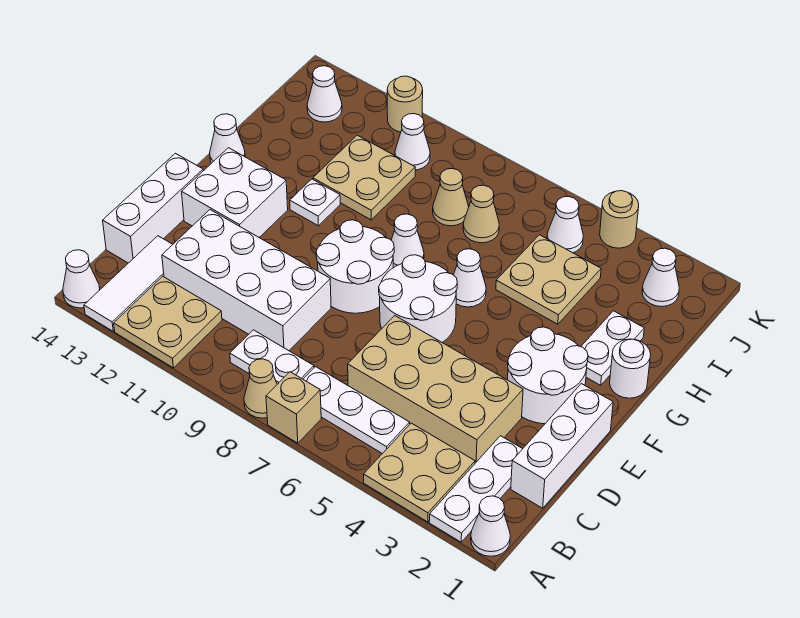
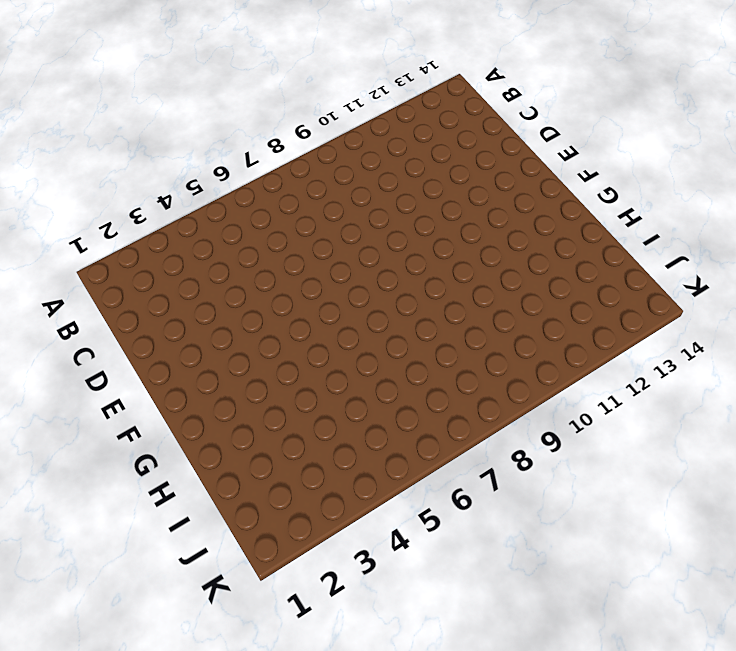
none -> white 1x1 cone [471,496,510,556]
none -> white 1x3 plate [429,436,522,542]
none -> tan 2x2 plate [364,423,475,522]
none -> tan 1x1 brick [266,372,321,443]

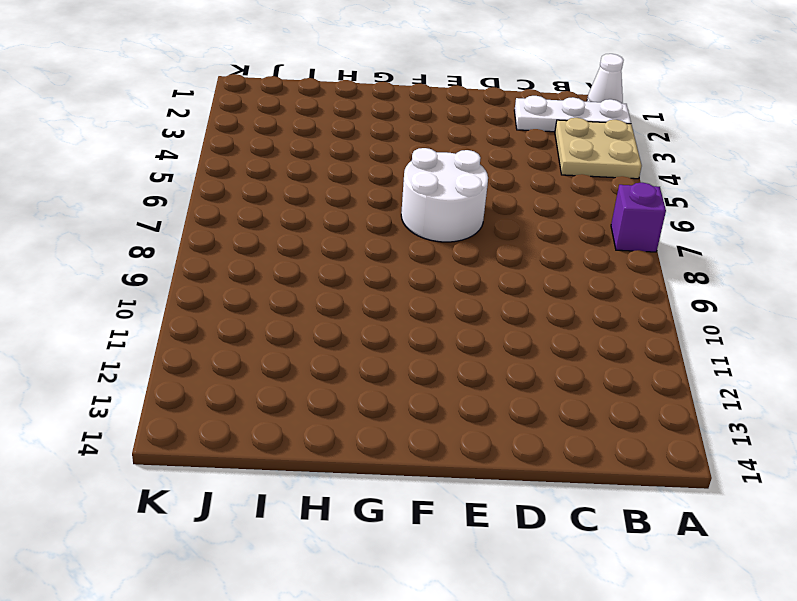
purple 1x1 brick [611,183,666,252] -> tan 1x1 brick [266,372,321,443]
none -> tan 1x1 cone [244,359,277,418]
none -> tan 2x2 plate [114,276,222,368]
none -> white 1x3 tile [84,236,173,331]
none -> white 1x1 cone [63,250,100,308]

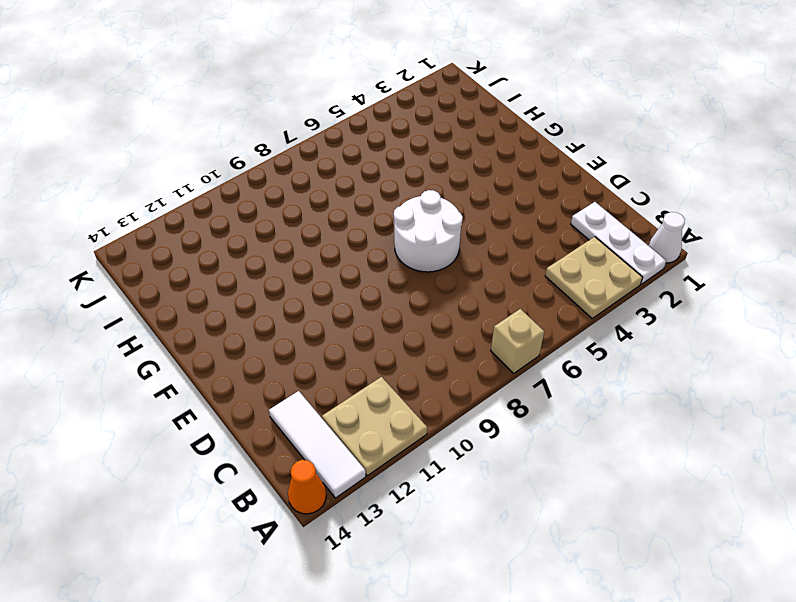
orange 1x1 cone [288,460,326,514] -> white 1x1 cone [63,250,100,308]
none -> tan 1x1 cone [244,359,277,418]
none -> white 1x3 plate [303,367,410,454]
none -> white 1x2 plate [230,330,314,384]
none -> white 1x3 brick [511,384,613,508]

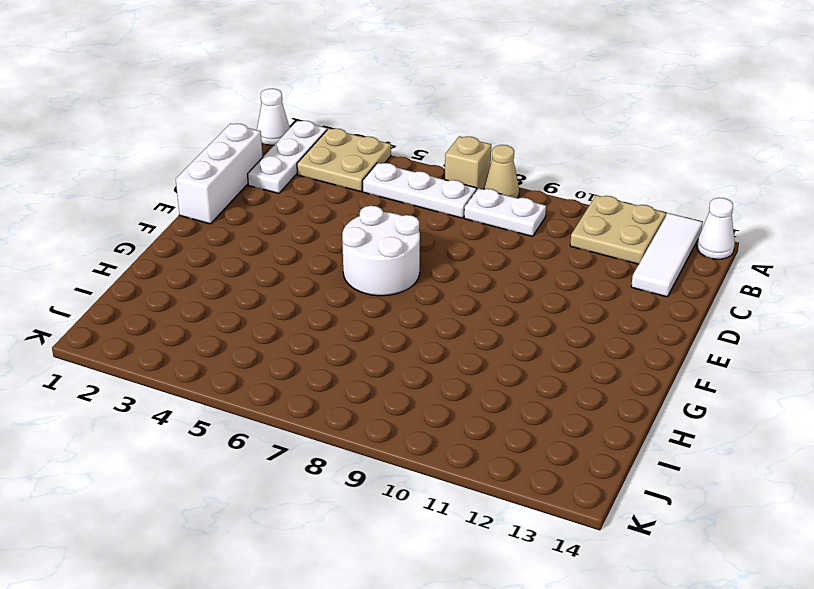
none -> tan 2x4 brick [348,316,523,463]
none -> white 2x4 brick [162,210,331,351]
none -> white 1x3 brick [103,153,203,263]
none -> white 2x2 round brick [508,327,588,424]

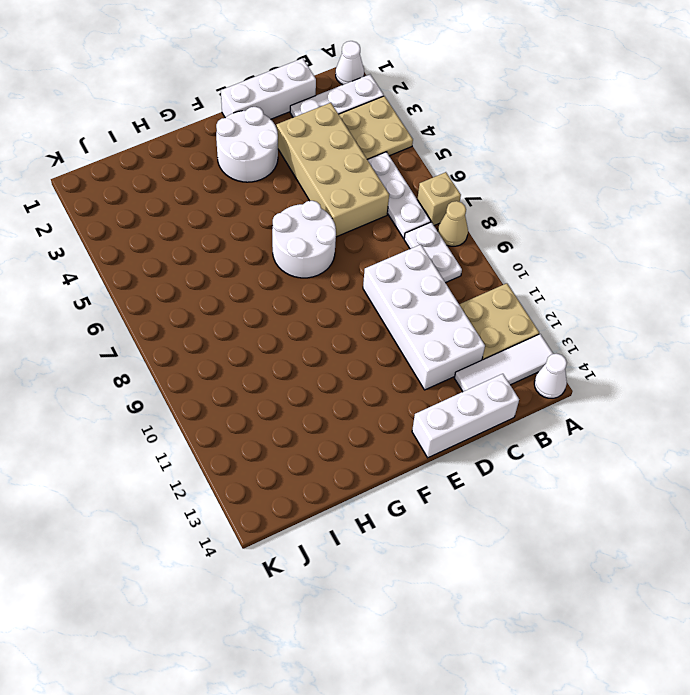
none -> white 2x2 round brick [316,220,394,313]
none -> white 2x2 brick [182,148,288,237]
none -> white 1x1 round brick [610,339,651,398]
none -> white 1x2 plate [581,311,644,385]

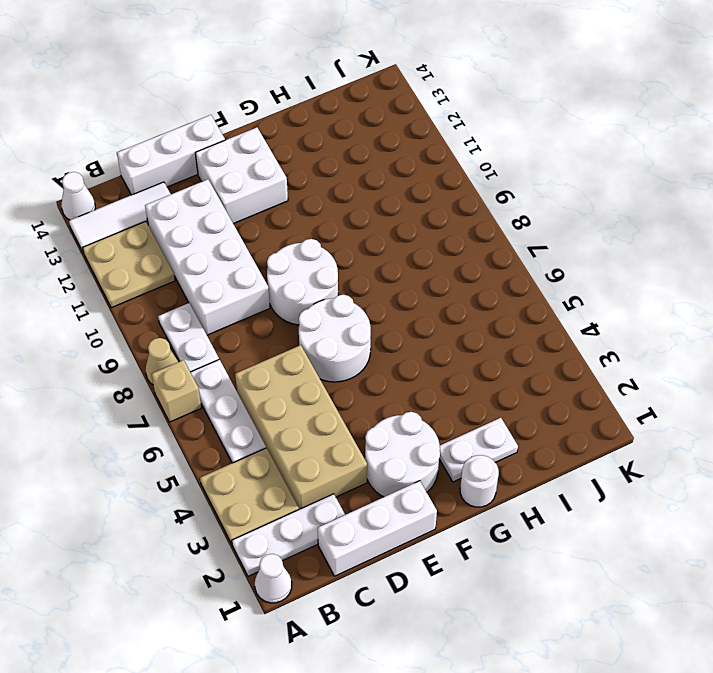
none -> white 1x1 cone [454,249,486,307]
none -> white 1x1 cone [391,214,424,268]
none -> white 1x1 plate [290,179,340,226]
none -> white 1x1 cone [210,114,245,163]

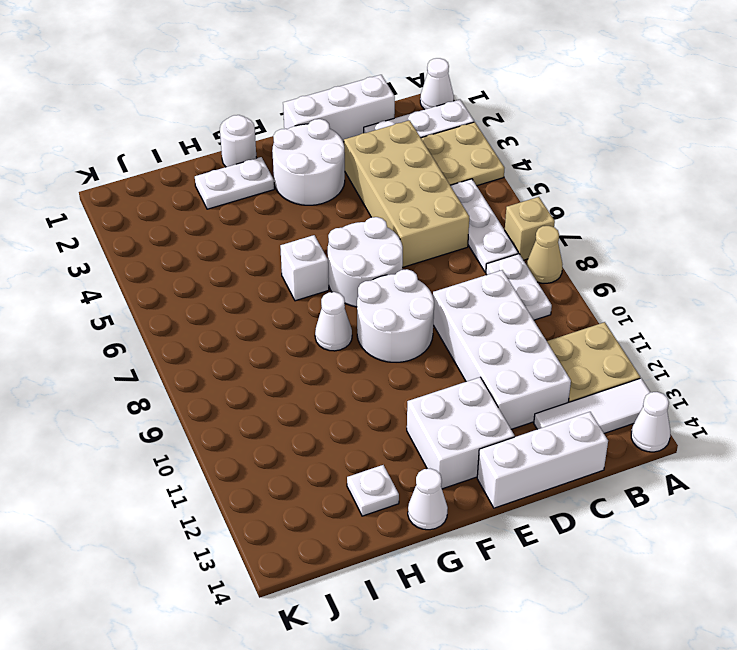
white 1x1 brick [280,235,329,301] -> white 1x1 cone [454,249,486,307]
white 1x1 plate [347,465,399,516] -> white 1x1 plate moved to [290,179,340,226]
none -> tan 2x2 plate [496,235,601,324]
none -> tan 2x2 plate [313,135,415,220]
none -> tan 1x1 cone [463,185,499,243]
none -> tan 1x1 cone [433,169,469,226]

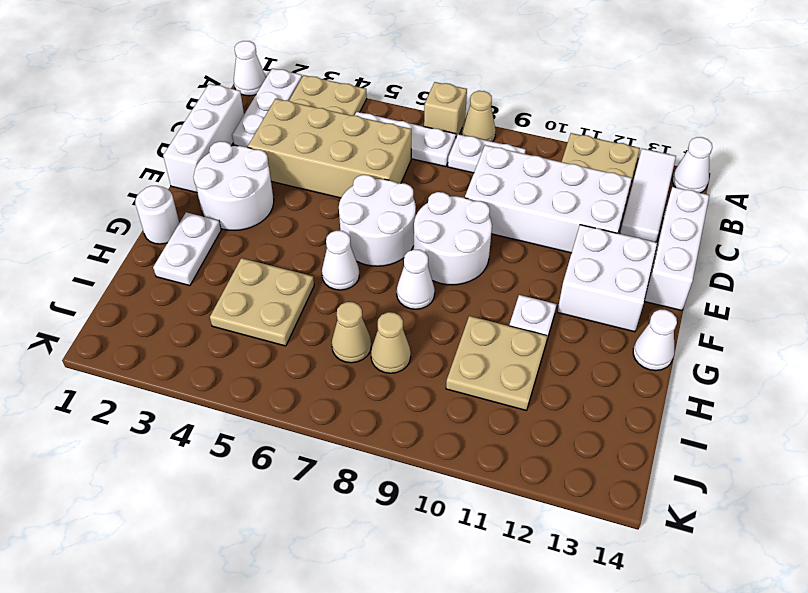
none -> white 1x1 cone [642,248,679,307]
none -> white 1x1 cone [547,196,583,253]
none -> white 1x1 cone [395,114,430,170]
none -> white 1x1 cone [307,66,342,122]

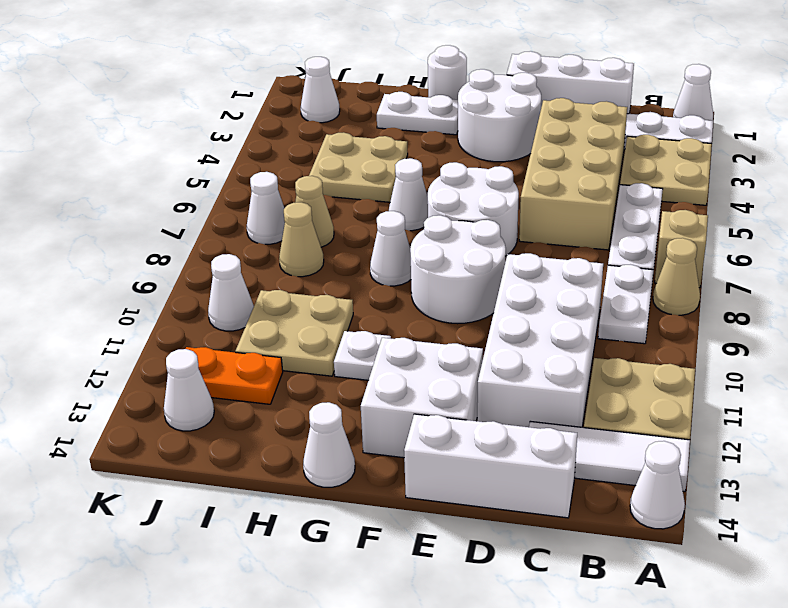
orange 1x2 plate [186,347,283,404] -> none
white 1x1 cone [247,172,285,244] -> white 1x1 cone moved to [547,196,583,253]
none -> tan 1x1 round brick [600,191,639,248]
none -> tan 1x1 round brick [387,76,423,132]

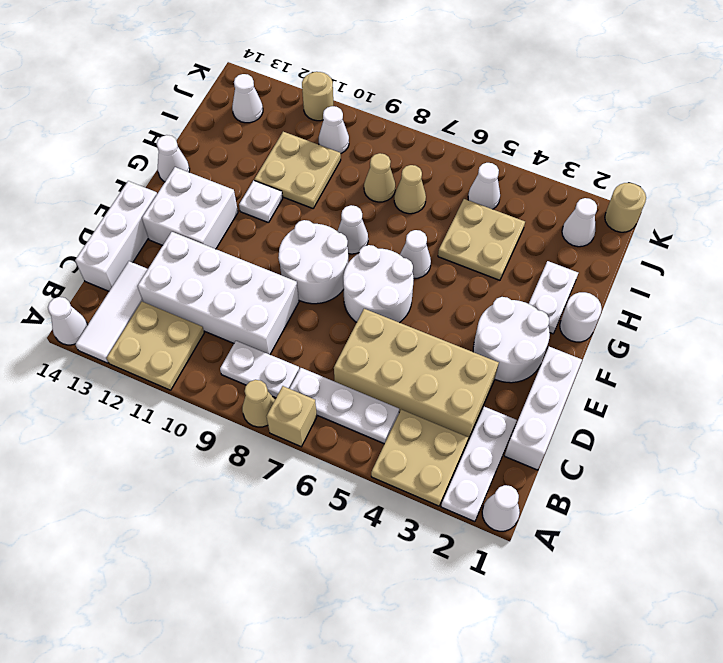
tan 1x1 round brick [605,183,646,232] -> tan 1x1 round brick moved to [600,191,639,248]

